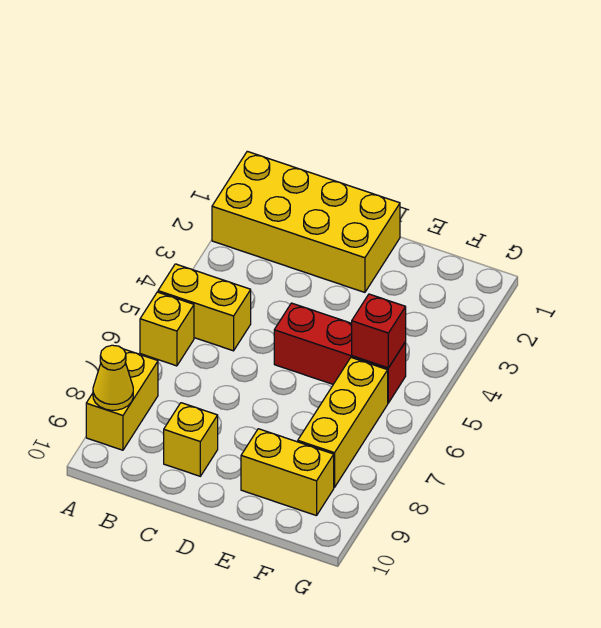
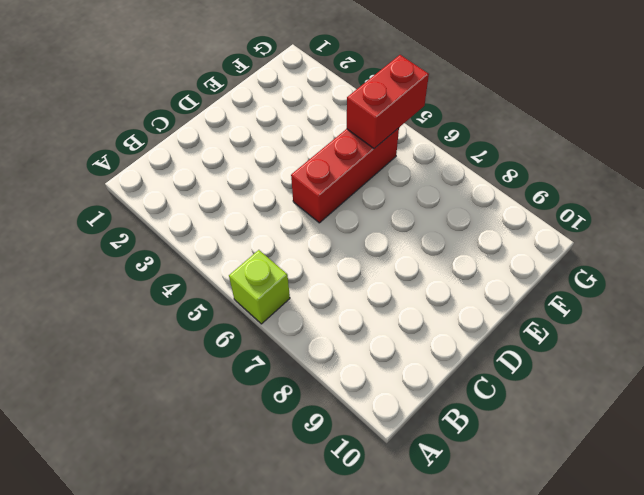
lime 1x1 brick [229,250,290,324] -> yellow 1x1 brick [140,292,194,366]
red 1x2 brick [347,55,429,149] -> red 1x1 brick [352,294,406,368]
none -> yellow 2x4 brick [212,151,400,292]
none -> yellow 1x2 brick [158,264,251,351]

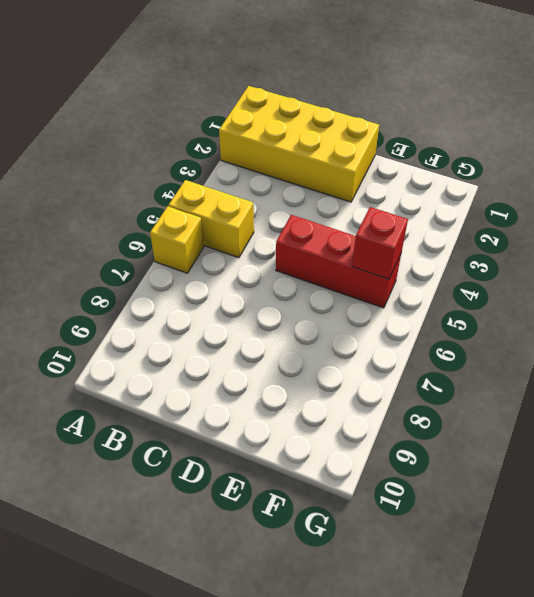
none -> yellow 1x2 brick [86,349,158,450]
none -> yellow 1x1 brick [164,403,218,476]

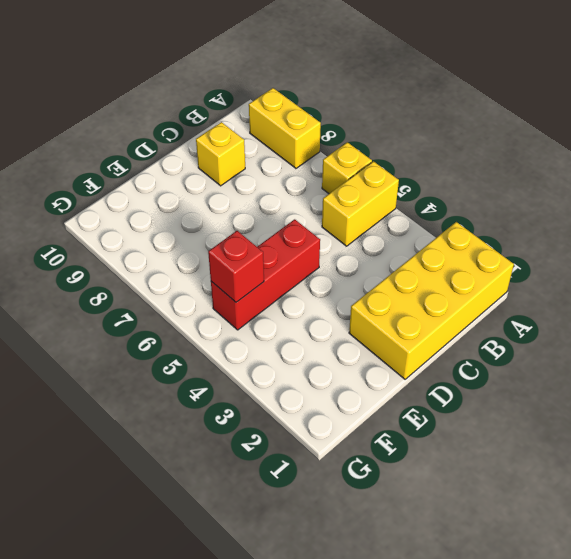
none -> yellow 1x2 brick [241,429,334,516]
none -> yellow 1x3 brick [298,358,388,487]

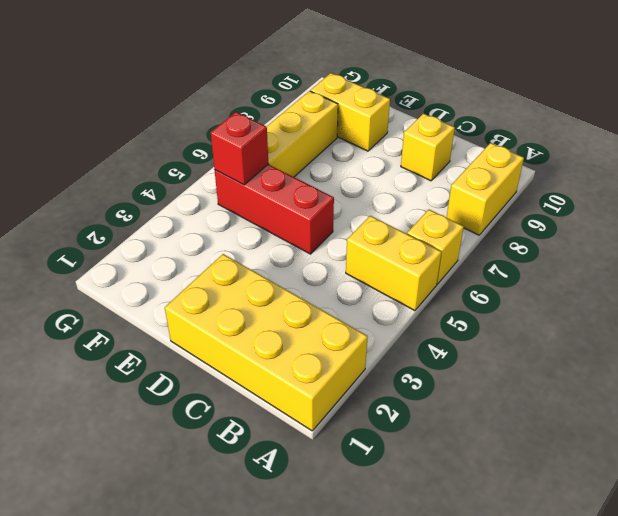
none -> yellow 1x1 cone [93,345,133,410]

